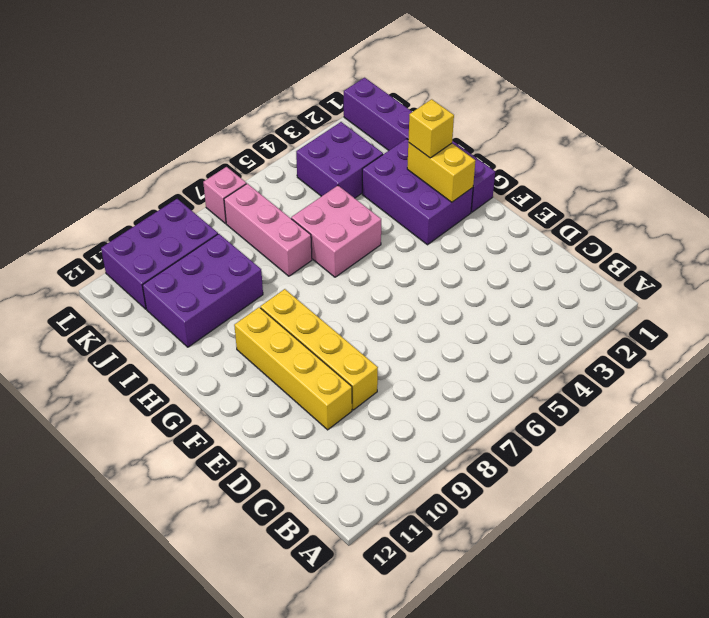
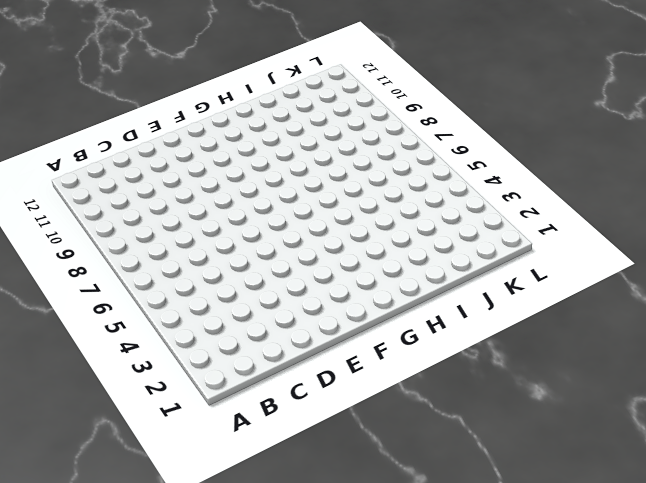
none -> yellow 1x4 brick [260,289,378,410]
none -> yellow 1x4 brick [234,307,352,430]
none -> purple 1x6 brick [344,78,495,212]

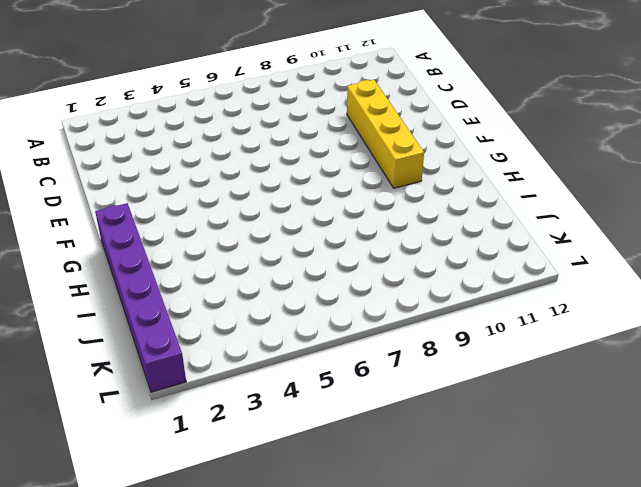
none -> yellow 1x4 brick [260,289,378,410]
none -> purple 2x3 brick [362,139,473,245]
none -> pink 2x2 brick [291,186,381,277]

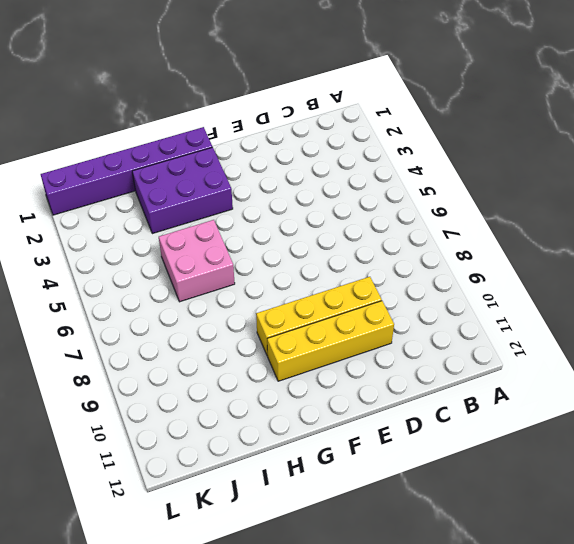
none -> pink 1x3 brick [224,184,312,276]
none -> purple 2x3 brick [142,234,263,347]
none -> purple 2x2 brick [296,122,383,198]

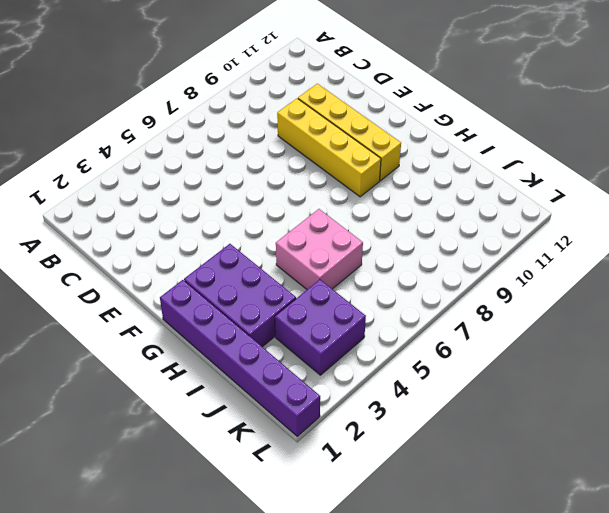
none -> pink 1x3 brick [224,184,312,276]
none -> purple 2x3 brick [142,234,263,347]
none -> purple 2x3 brick [101,199,218,309]

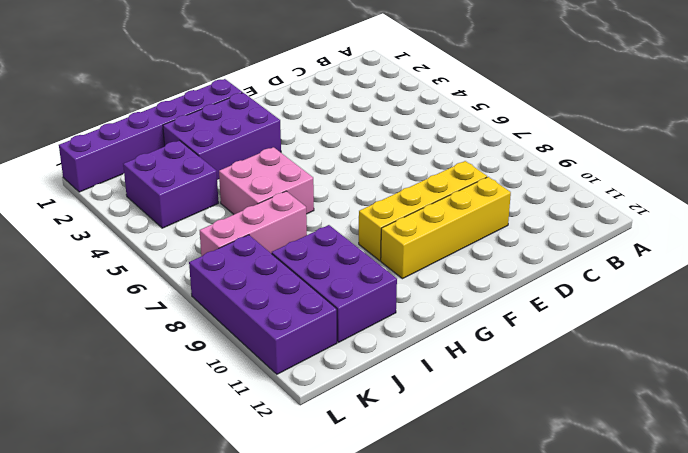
purple 2x4 brick [189,235,337,374] -> purple 2x3 brick [101,199,218,309]
none -> pink 1x1 brick [203,167,246,223]
none -> yellow 1x2 brick [407,142,475,202]
none -> yellow 1x1 brick [408,99,454,158]

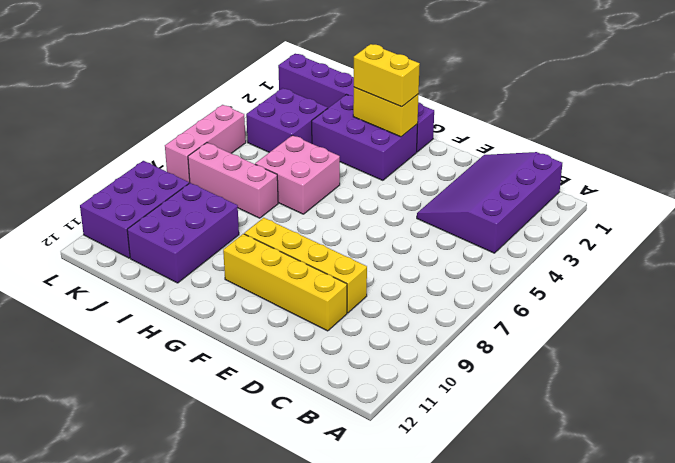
purple 3x4 slope [417,152,562,253] -> none
yellow 1x2 brick [354,44,420,107] -> yellow 1x1 brick [408,99,454,158]
pink 1x3 brick [165,105,246,183] -> pink 1x1 brick [203,167,246,223]

